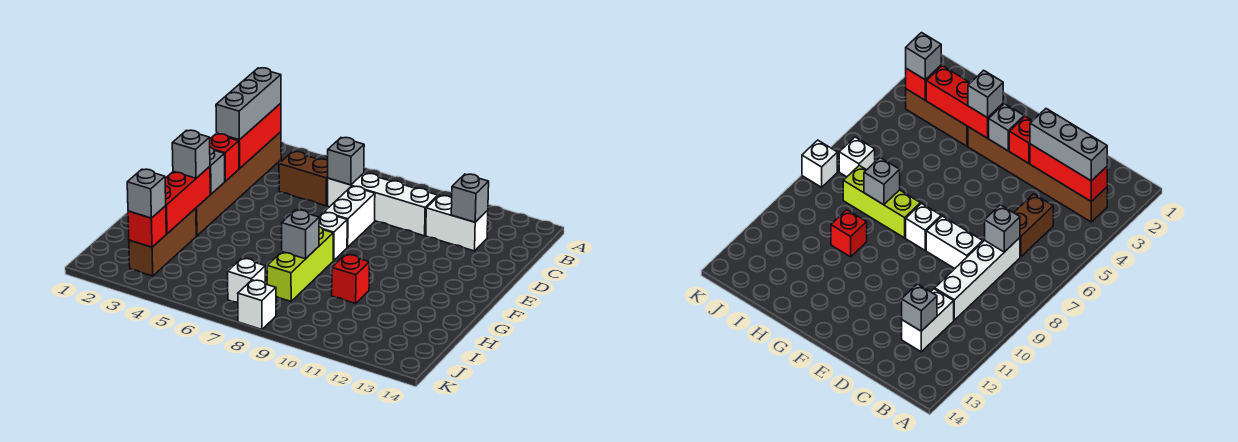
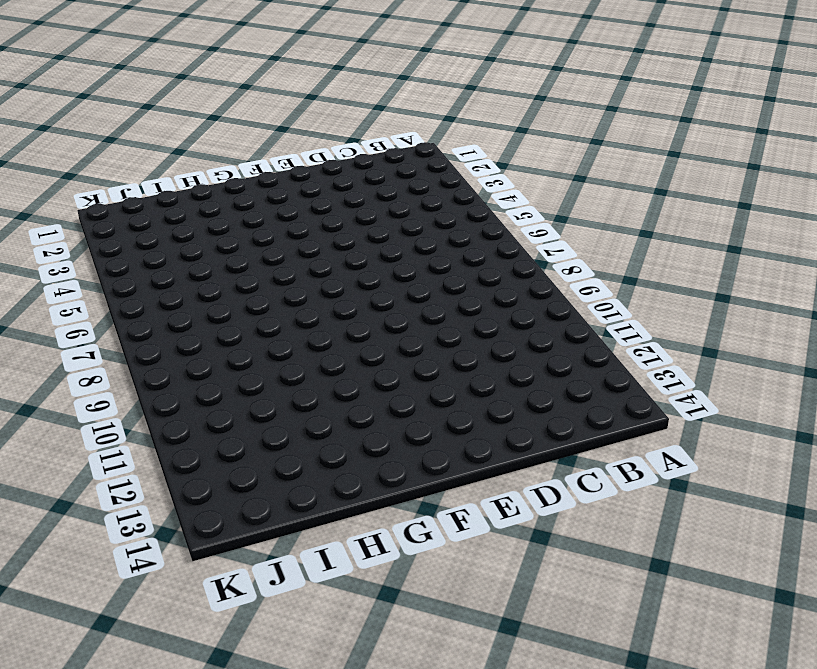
none -> brown 1x6 brick [196,132,281,236]
none -> brown 1x2 brick [279,152,328,206]
none -> white 1x4 brick [328,173,438,236]

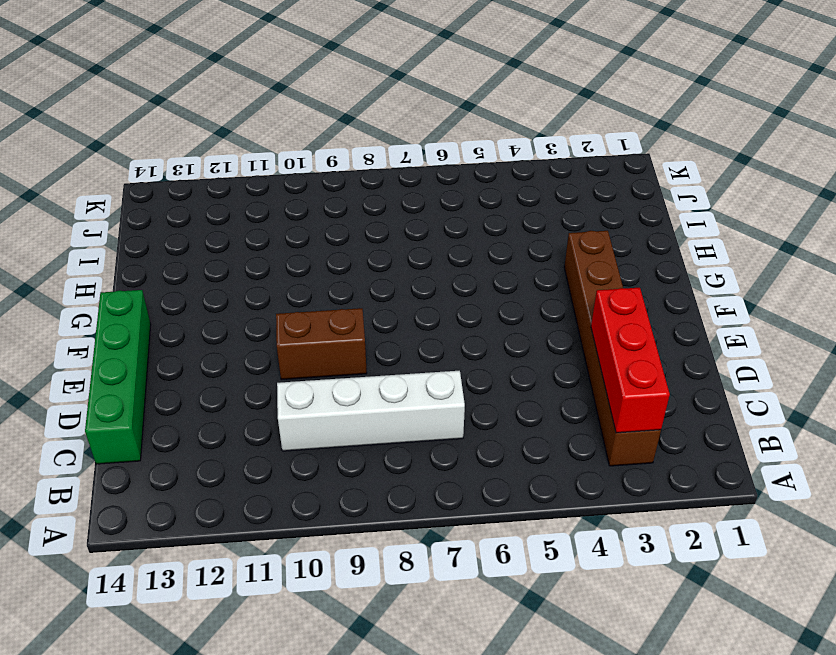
green 1x4 brick [85,290,151,464] -> none
brown 1x2 brick [276,308,367,380] -> brown 1x2 brick moved to [279,152,328,206]
none -> white 1x2 brick [426,196,488,251]
none -> white 1x2 brick [324,186,375,247]
none -> white 1x1 brick [319,213,347,261]

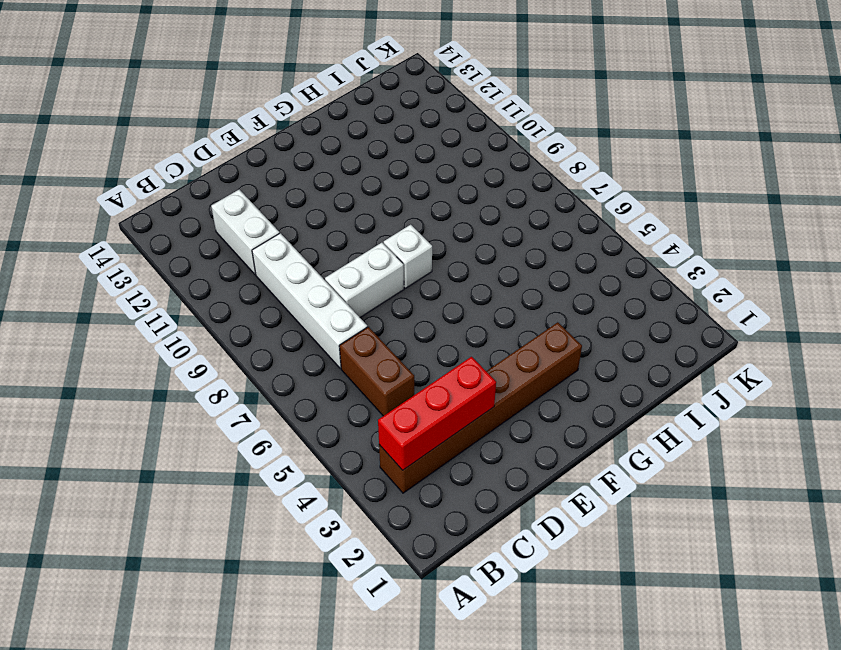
none -> lime 1x3 brick [267,227,333,301]
none -> brown 1x3 brick [129,208,196,276]
none -> red 1x1 brick [332,254,369,303]

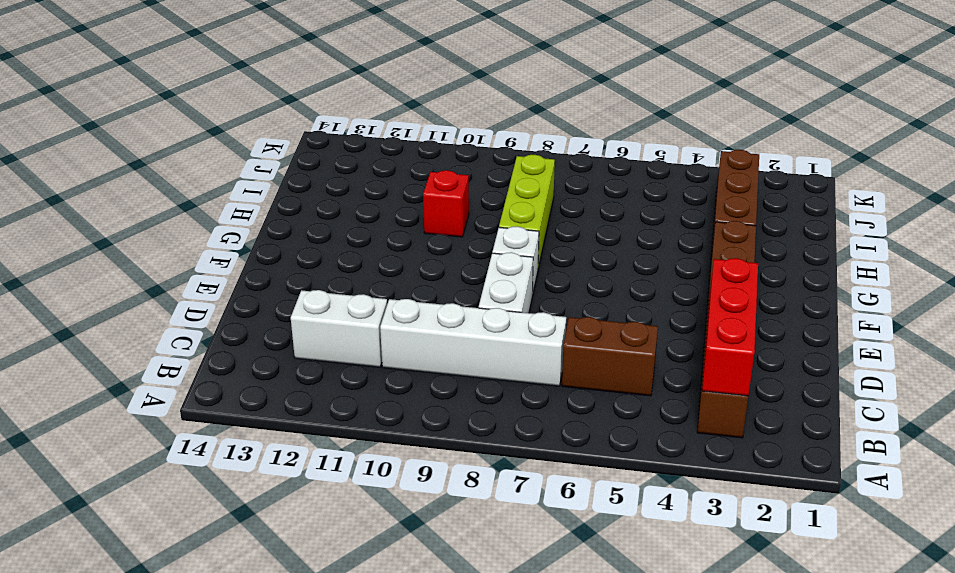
none -> white 1x1 brick [228,258,265,303]
none -> white 1x1 brick [238,280,276,329]
none -> grey 1x1 brick [328,138,364,185]

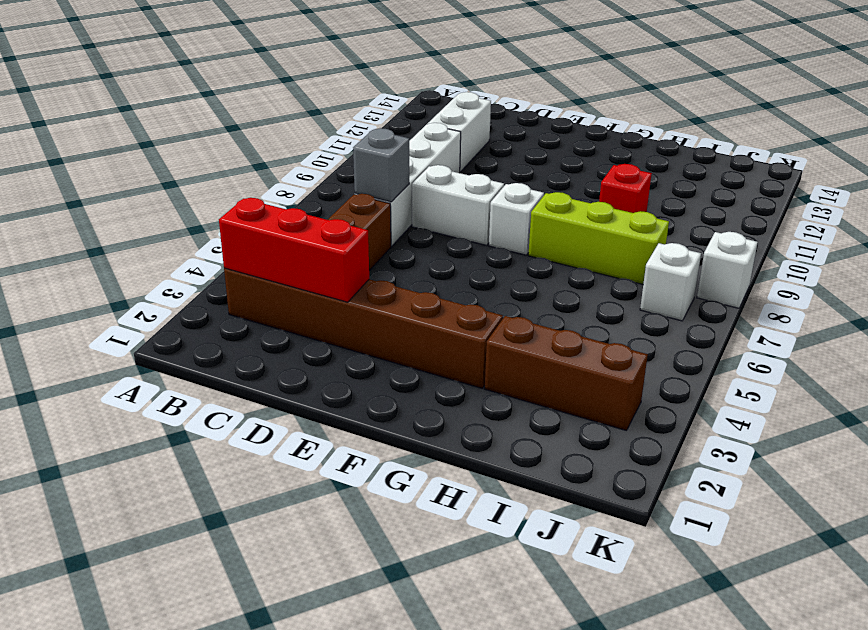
none -> grey 1x1 brick [451,174,489,222]
none -> red 1x1 brick [210,134,239,181]
none -> grey 1x1 brick [210,147,225,194]

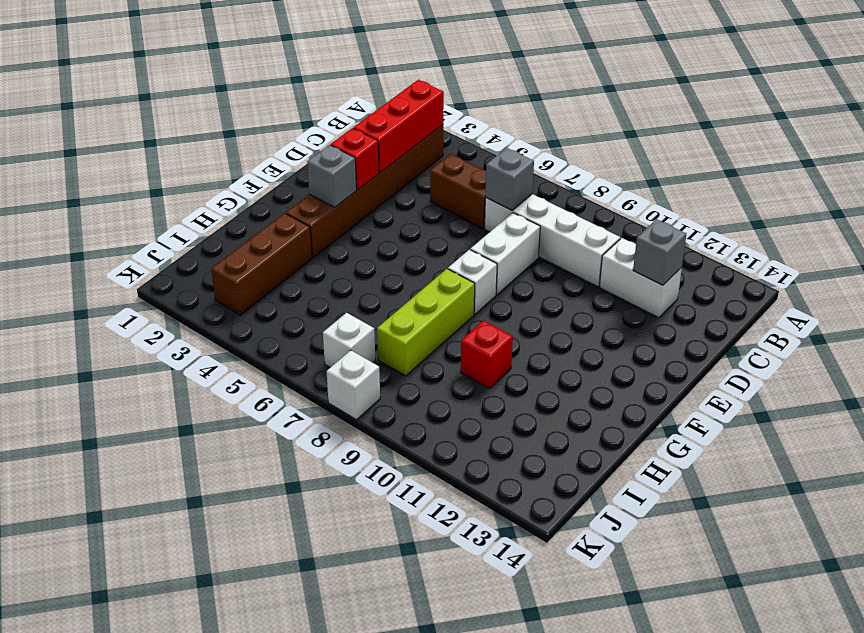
none -> red 1x3 brick [165,167,210,234]
none -> grey 1x1 brick [282,210,319,259]
none -> red 1x1 brick [128,206,166,247]

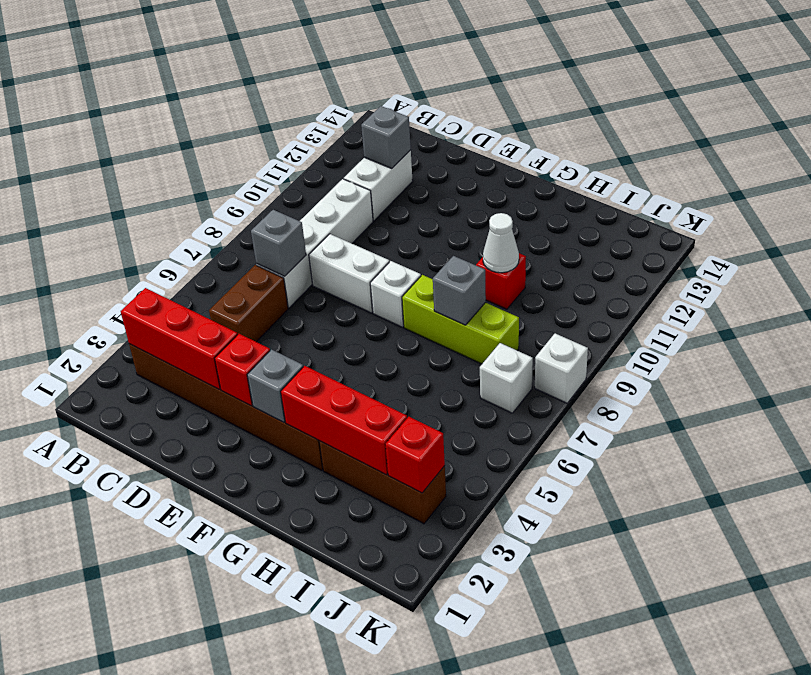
white 1x1 cone [483,213,519,273] -> none
none -> grey 1x3 brick [216,68,281,140]
none -> grey 1x1 brick [172,130,210,178]
none -> grey 1x1 brick [127,169,166,218]

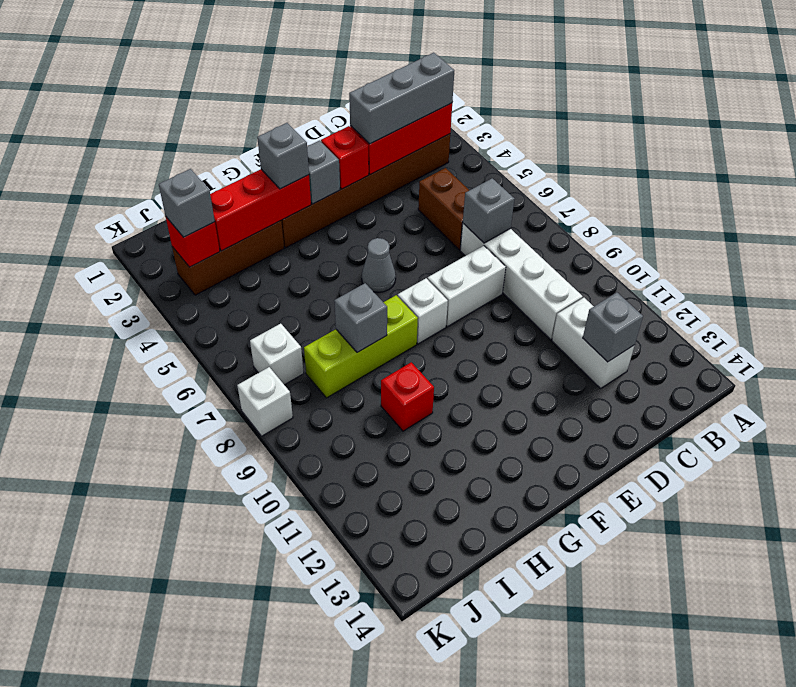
grey 1x1 cone [362,238,396,292] -> none

